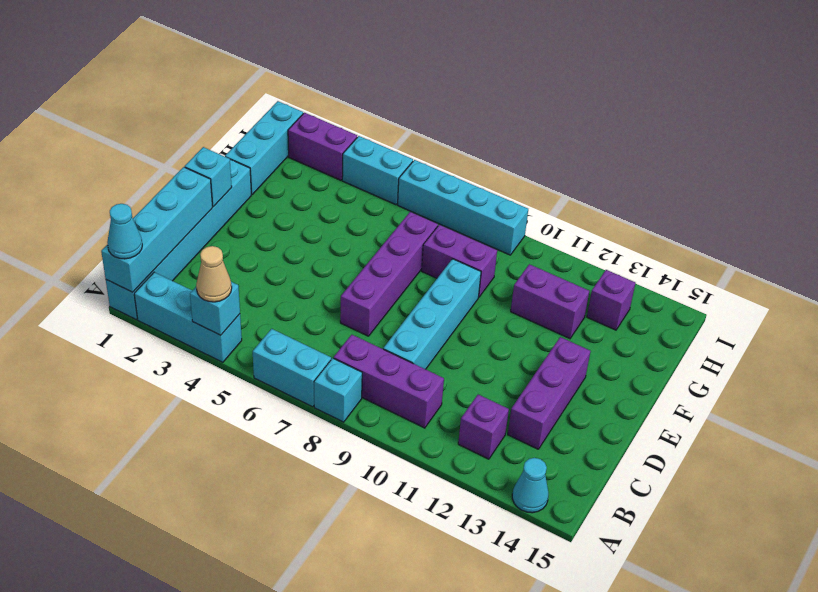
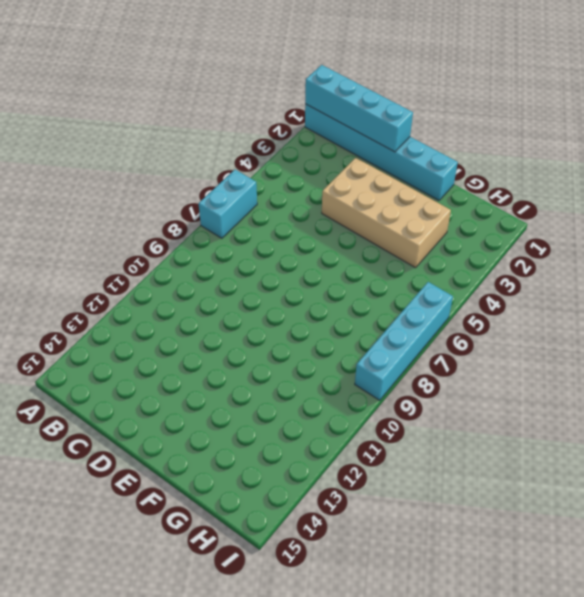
tan 2x4 brick [322,158,451,268] -> none
none -> cyan 1x3 brick [134,272,242,362]
none -> cyan 1x1 brick [314,358,362,422]
none -> cyan 1x1 cone [512,458,548,513]

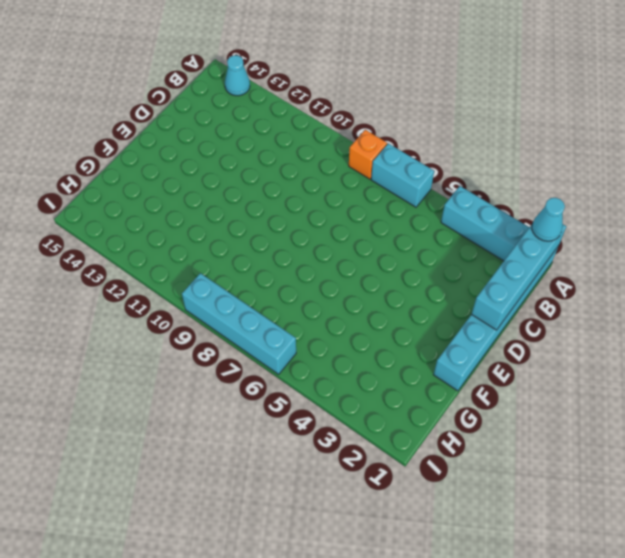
orange 1x1 brick [349,130,387,179] -> cyan 1x1 brick [314,358,362,422]
none -> purple 1x3 brick [334,335,444,428]
none -> purple 1x1 brick [458,395,509,459]
none -> cyan 1x4 brick [383,259,481,369]

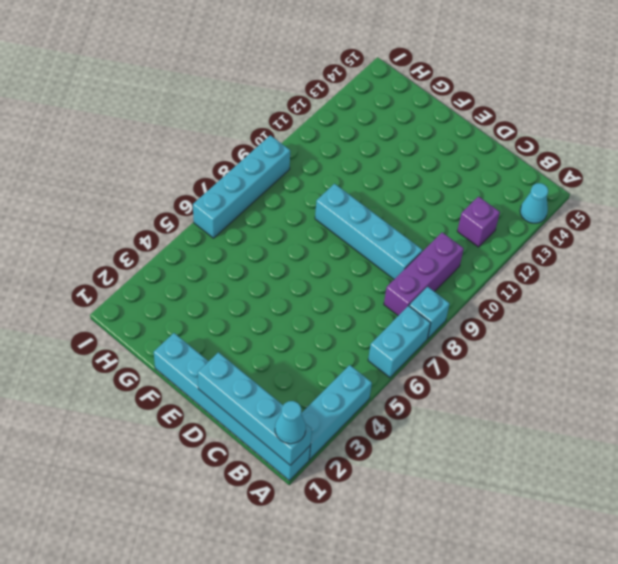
none -> purple 1x3 brick [508,337,591,449]
none -> purple 1x4 brick [340,212,438,336]
none -> cyan 1x3 brick [225,101,303,194]

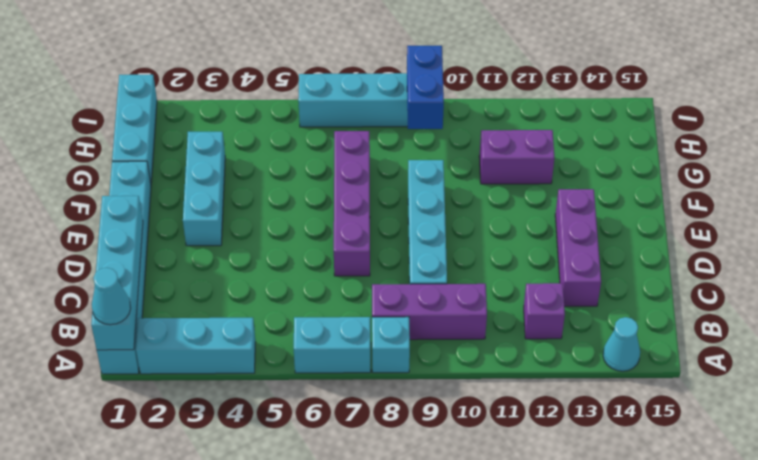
cyan 1x3 brick [183,132,225,246] -> none
blue 1x2 brick [407,46,444,129] -> none
none -> purple 1x2 brick [422,225,497,297]
none -> purple 1x1 brick [587,270,635,330]
none -> purple 1x2 brick [288,113,357,180]

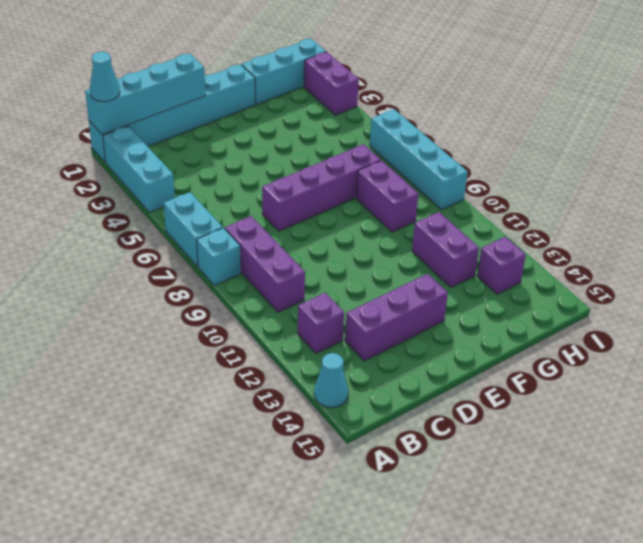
none -> cyan 1x4 brick [383,259,481,369]
none -> cyan 1x2 brick [342,136,413,205]
none -> cyan 1x1 brick [190,282,240,335]

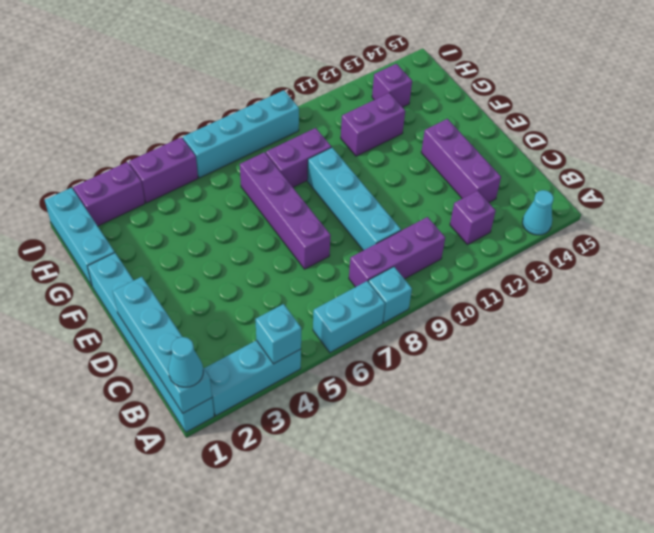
purple 1x2 brick [129,137,198,203] -> cyan 1x2 brick [342,136,413,205]
none -> cyan 1x1 brick [185,147,232,207]
none -> tan 1x1 cone [196,246,232,302]

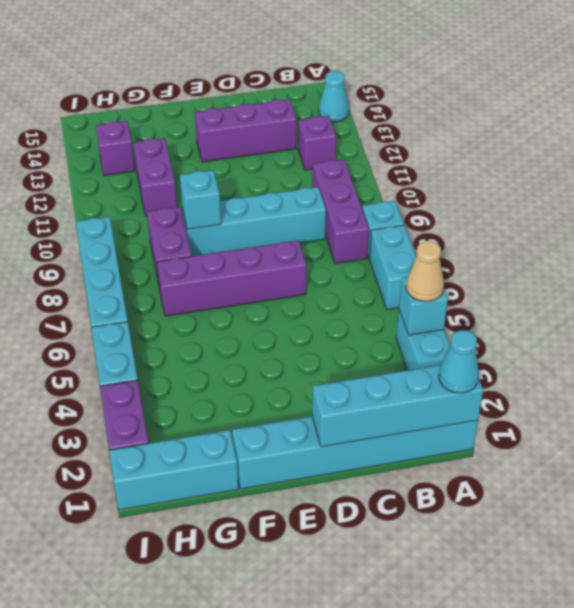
cyan 1x1 brick [180,170,221,229] -> cyan 1x1 brick moved to [185,147,232,207]

